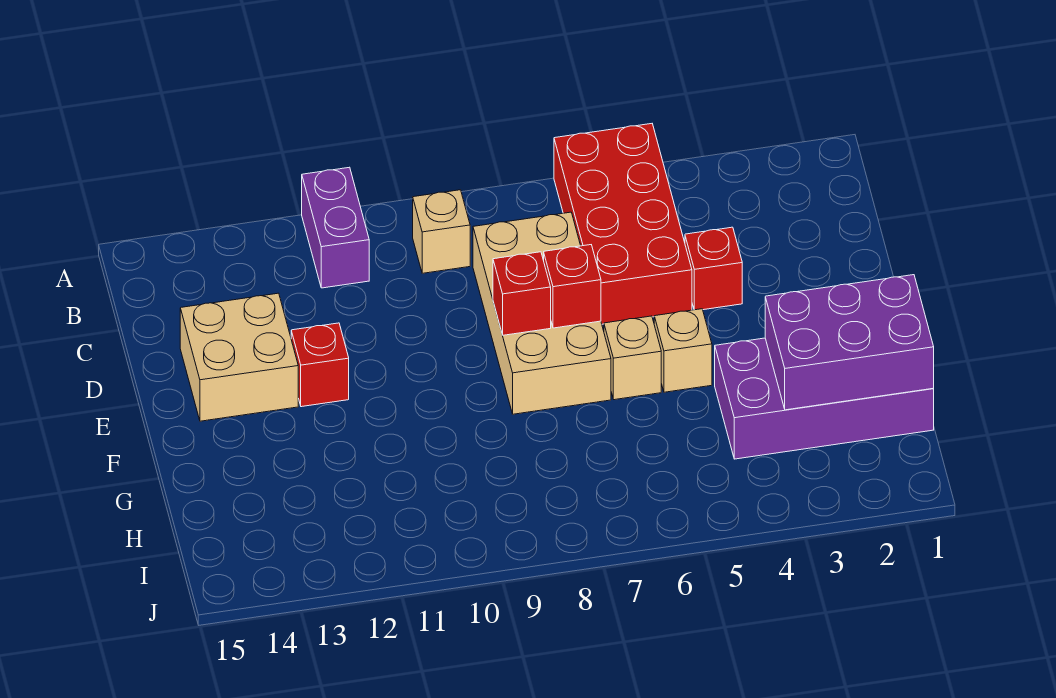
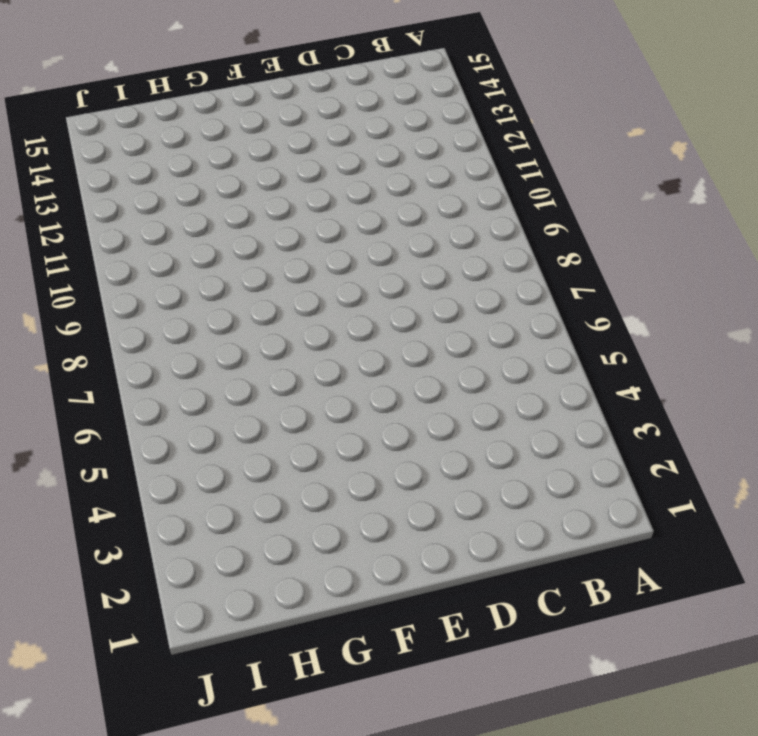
none -> red 2x4 brick [554,124,692,324]
none -> purple 1x2 brick [302,167,369,288]
none -> tan 1x1 brick [413,190,470,273]

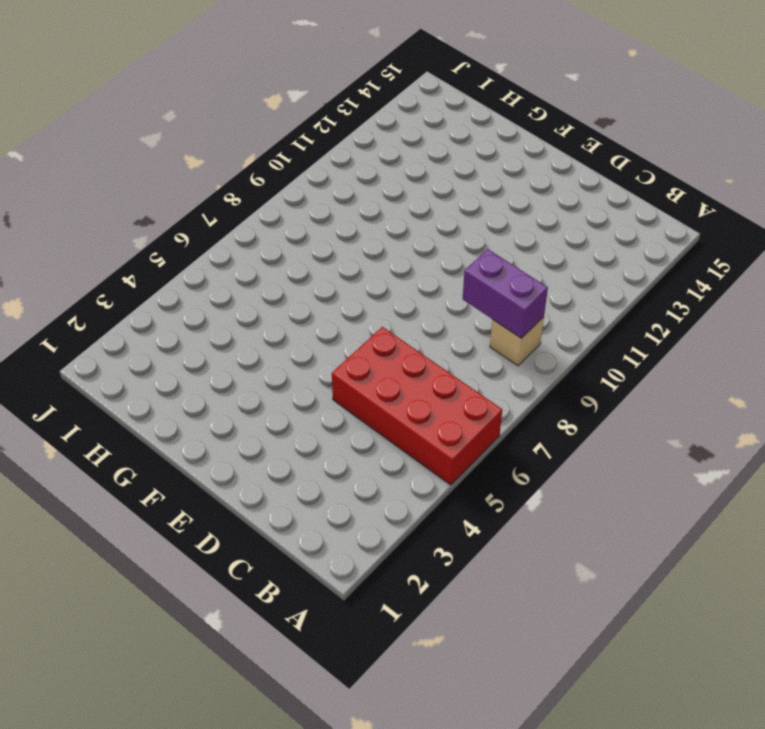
purple 1x2 brick [463,249,548,338] -> purple 1x2 brick moved to [302,167,369,288]
none -> tan 2x4 brick [473,212,611,414]
none -> red 1x1 brick [685,227,742,310]
none -> tan 2x2 brick [180,293,298,421]

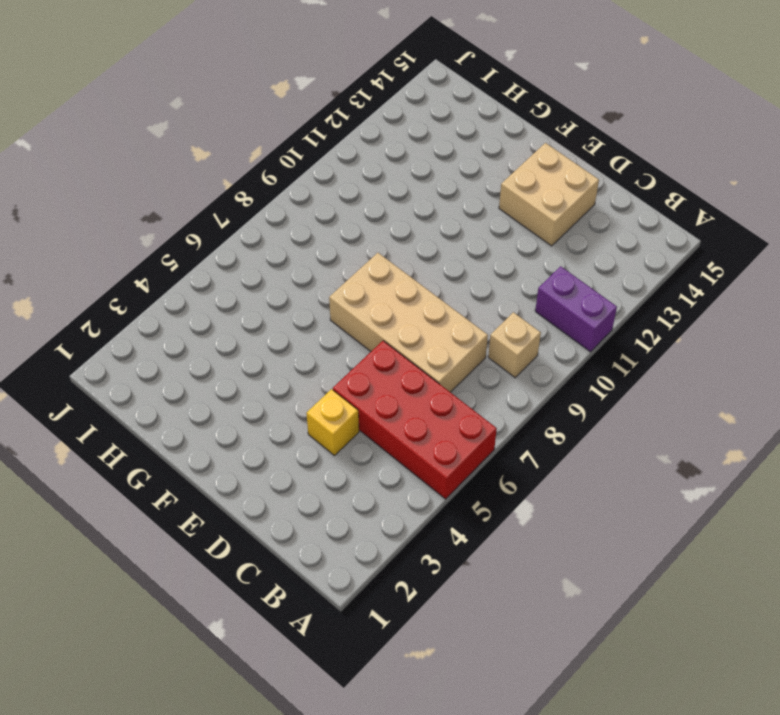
yellow 1x1 brick [306,389,359,456] -> red 1x1 brick [685,227,742,310]
none -> red 1x1 brick [291,323,349,407]
none -> tan 1x1 brick [654,309,712,392]
none -> tan 1x1 brick [604,316,661,400]

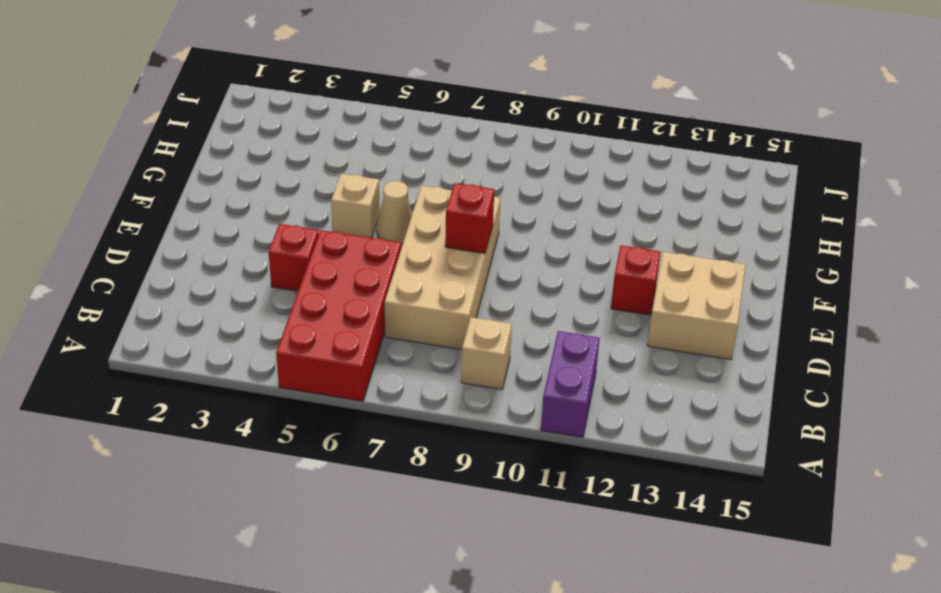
tan 1x1 cone [377,181,412,244] -> tan 1x1 brick [604,316,661,400]
none -> purple 2x4 brick [715,338,934,459]
none -> red 1x1 brick [544,245,601,328]
none -> purple 2x3 brick [765,275,934,410]

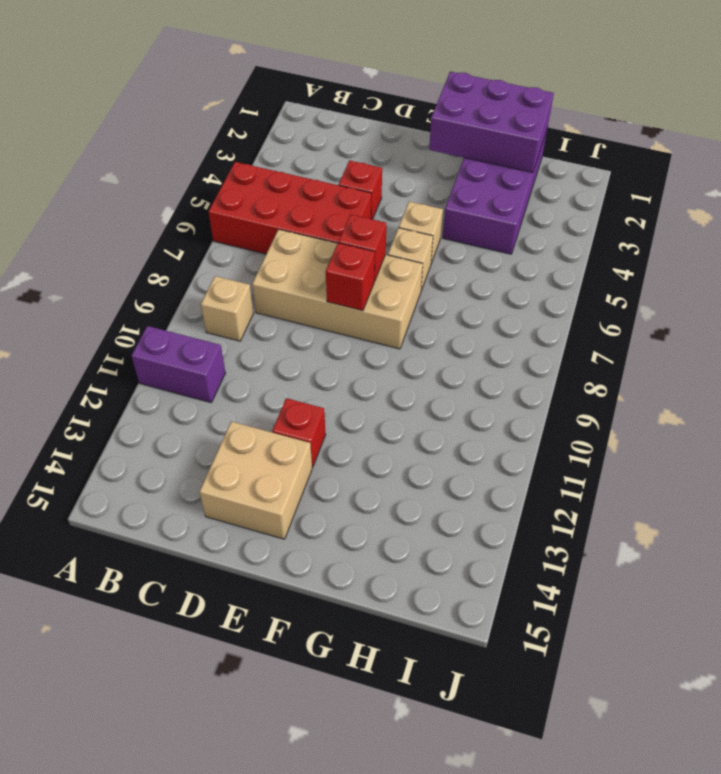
purple 2x3 brick [429,72,554,173] -> purple 2x3 brick turned to [765,275,934,410]

